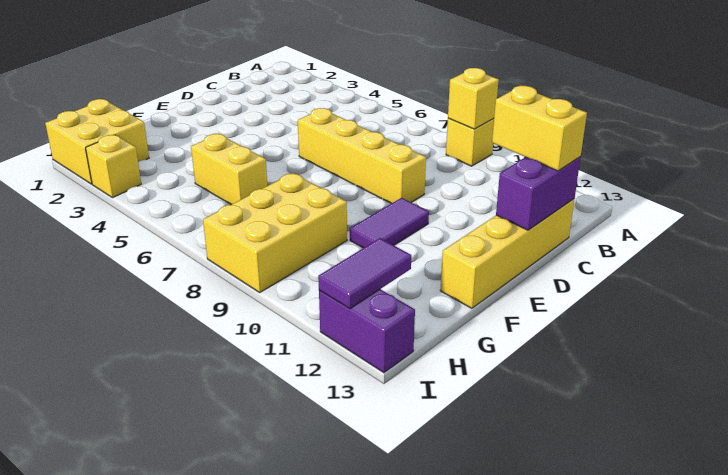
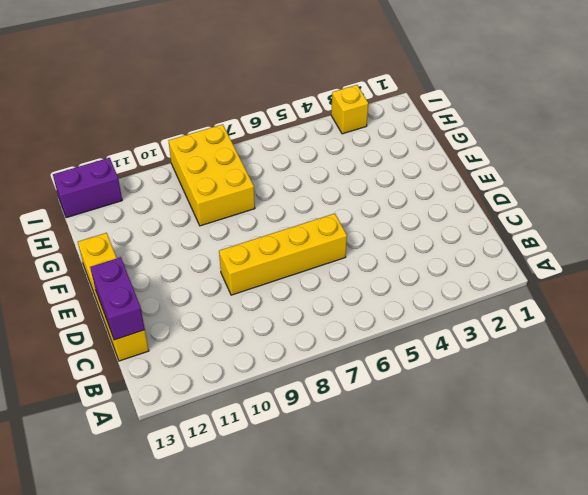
none -> yellow 1x1 brick [446,118,494,166]
none -> purple 1x2 tile [350,198,429,248]
none -> yellow 1x2 brick [191,134,267,205]

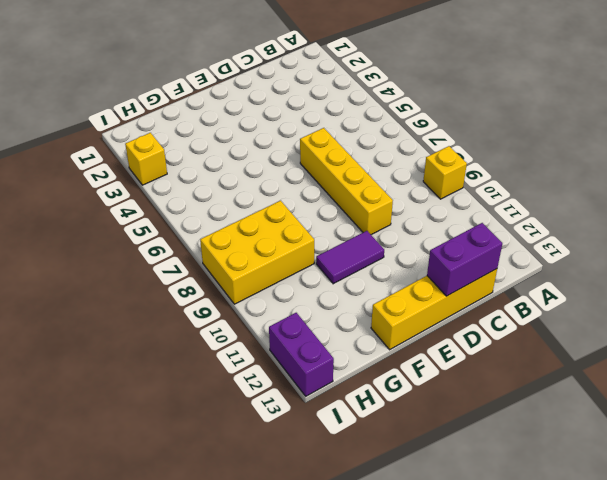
none -> yellow 1x2 brick [191,134,267,205]
none -> yellow 2x2 brick [45,99,149,184]
none -> yellow 1x1 brick [448,68,499,129]

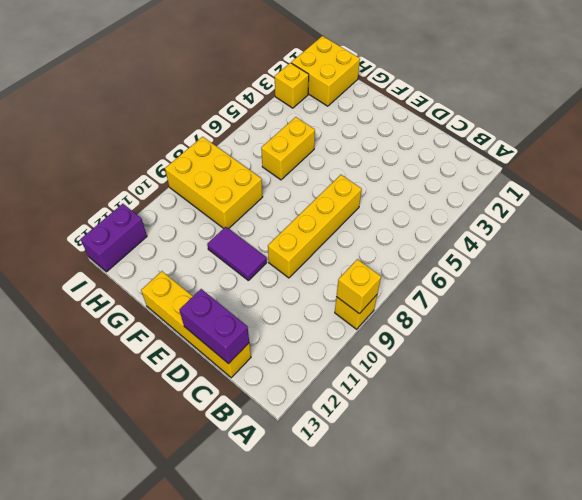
none -> purple 1x2 tile [318,238,411,309]
none -> yellow 1x2 brick [492,86,587,171]

